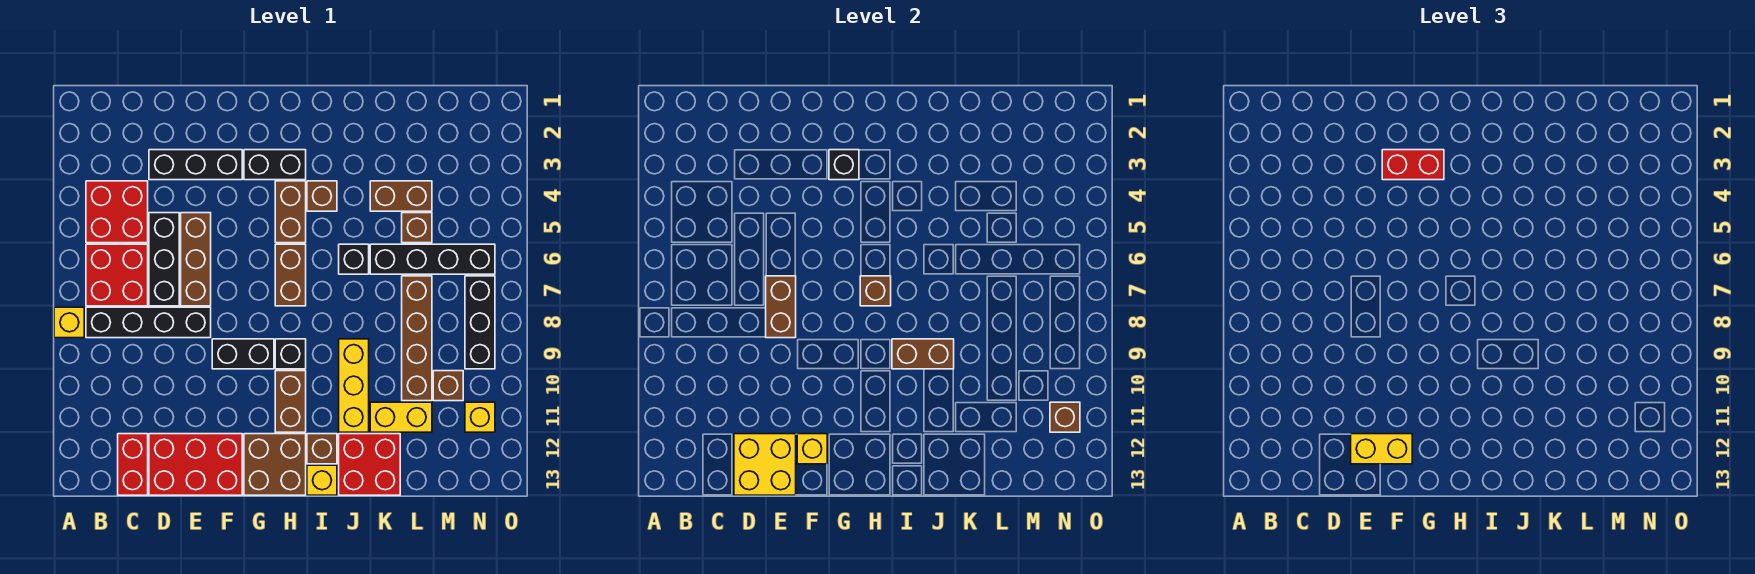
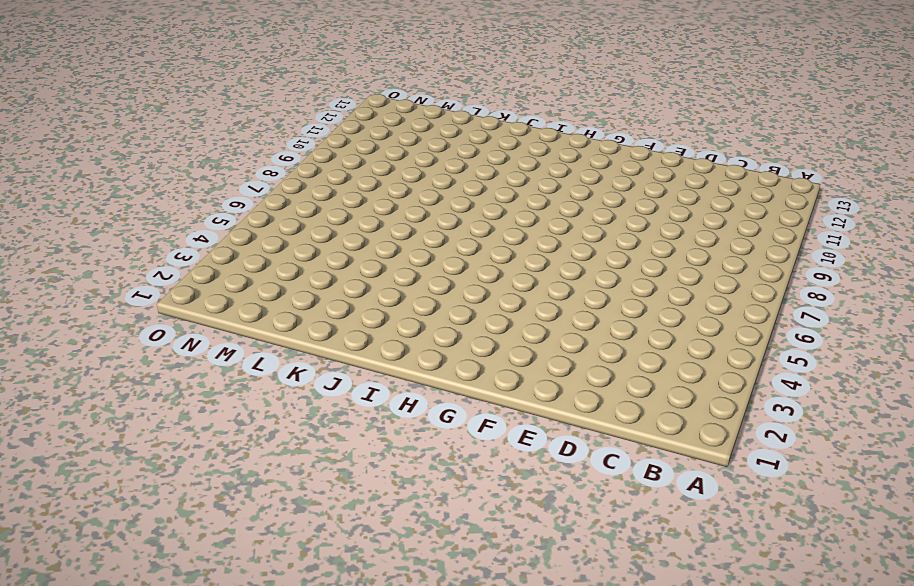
none -> yellow 1x1 brick [54,307,84,338]
none -> red 2x2 brick [86,181,148,243]
none -> red 2x2 brick [86,244,148,306]
none -> black 1x4 brick [86,307,211,338]

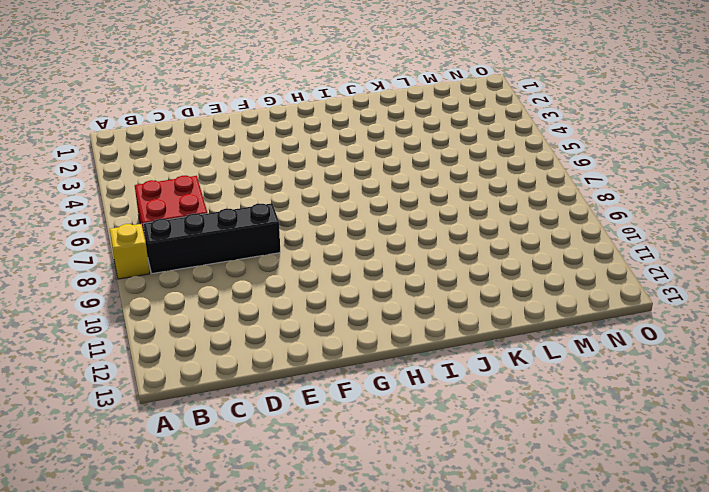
none -> red 2x2 brick [86,181,148,243]
none -> red 1x2 brick [118,434,148,495]
none -> black 1x3 brick [149,150,242,180]
none -> black 1x3 brick [149,213,179,306]

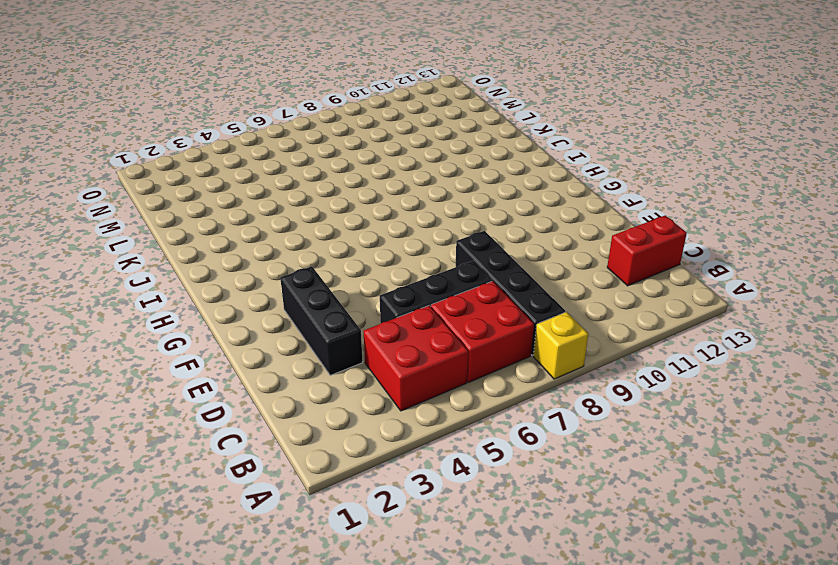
none -> red 2x3 brick [149,434,242,495]
none -> brown 1x3 brick [181,213,211,306]
none -> black 1x2 brick [212,339,274,369]
none -> black 1x2 brick [244,150,306,180]

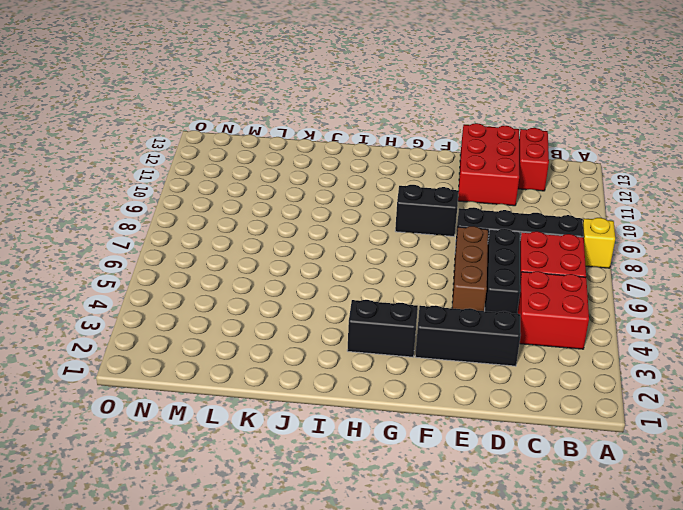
red 2x3 brick [458,123,519,206] -> red 2x3 brick turned to [149,434,242,495]
none -> brown 2x2 brick [244,434,306,495]
none -> brown 1x2 brick [275,181,306,243]
none -> brown 1x2 brick [275,244,306,306]
none -> black 1x1 brick [275,339,306,369]

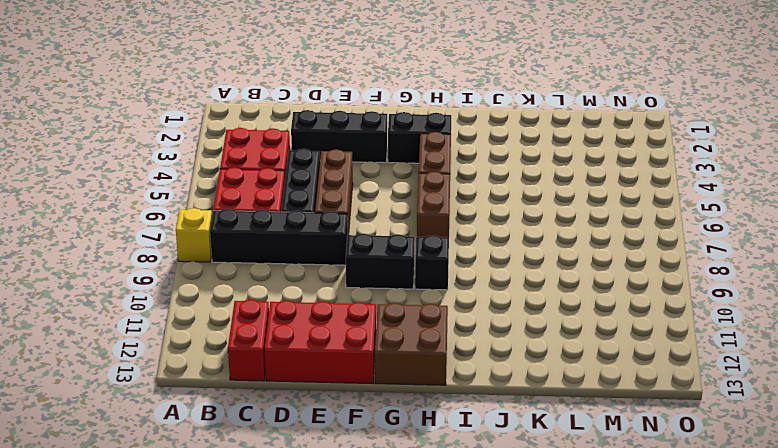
none -> brown 1x2 brick [275,371,306,432]
none -> brown 1x1 brick [307,181,337,211]
none -> brown 1x1 brick [307,434,337,464]
none -> yellow 1x1 brick [307,465,337,495]

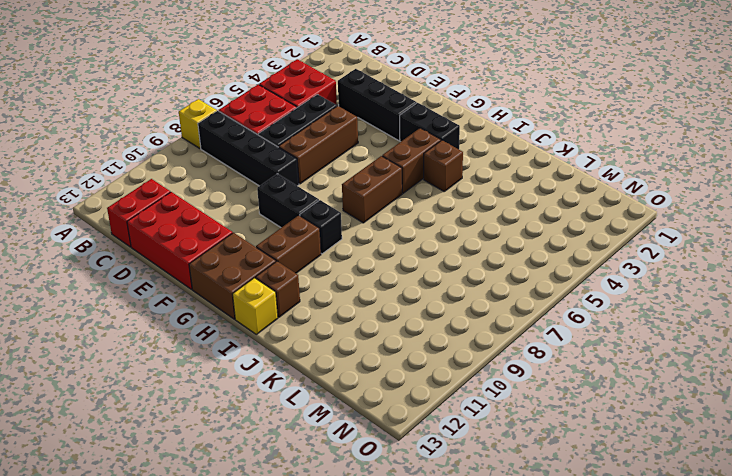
none -> black 1x1 brick [339,244,369,274]
none -> yellow 1x3 brick [339,339,369,432]
none -> red 2x2 brick [339,434,400,495]
none -> brown 1x2 brick [370,181,432,211]

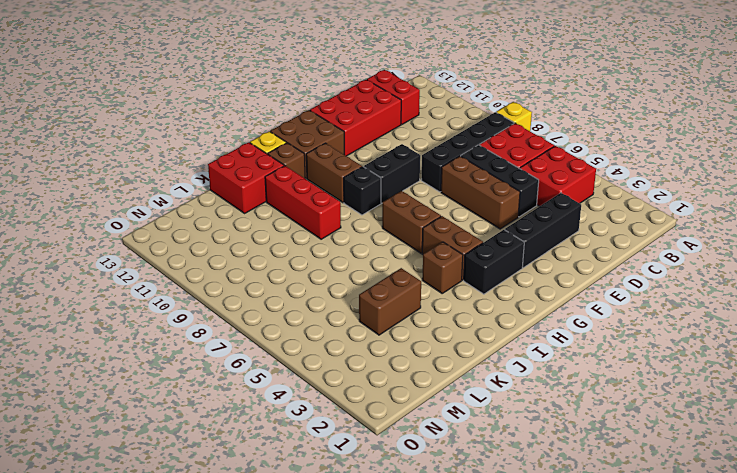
red 1x3 brick [265,166,341,239] -> yellow 1x3 brick [339,339,369,432]
none -> black 1x1 brick [339,244,369,274]
none -> black 1x4 brick [370,244,495,274]
none -> yellow 1x2 brick [370,402,432,432]
none -> brown 1x1 brick [402,213,432,243]

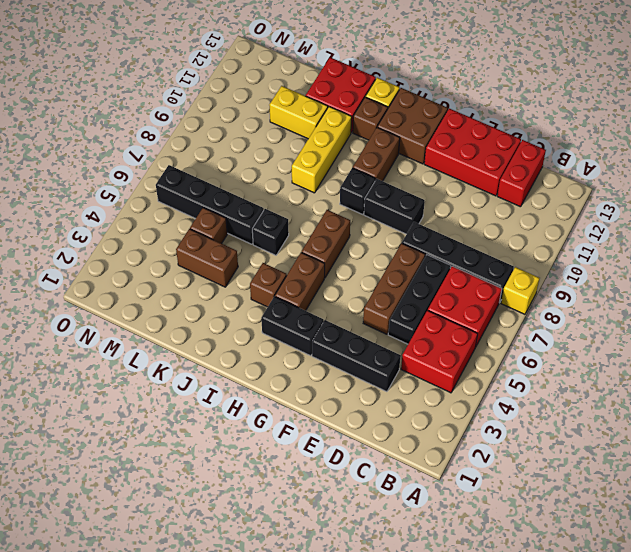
none -> brown 1x4 brick [402,276,432,401]
none -> brown 1x1 brick [433,371,463,401]
none -> black 1x3 brick [465,276,495,369]
none -> yellow 1x1 brick [465,402,495,432]

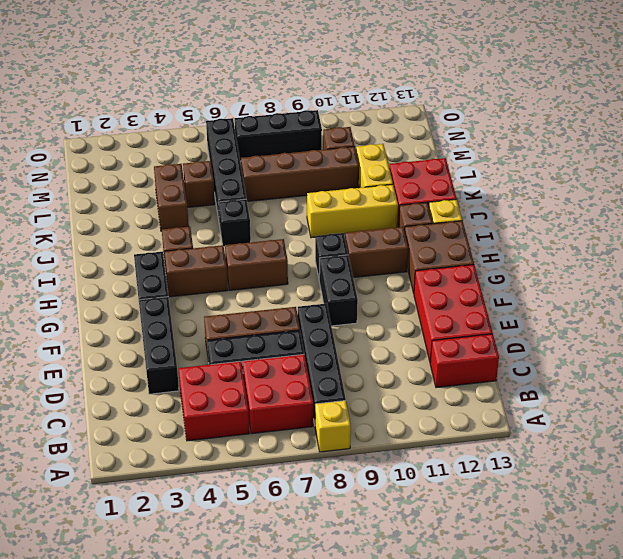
none -> yellow 1x1 brick [465,402,495,432]
none -> yellow 2x2 brick [734,434,796,495]
none -> brown 1x2 brick [766,276,796,338]
none -> yellow 1x1 brick [797,434,827,464]

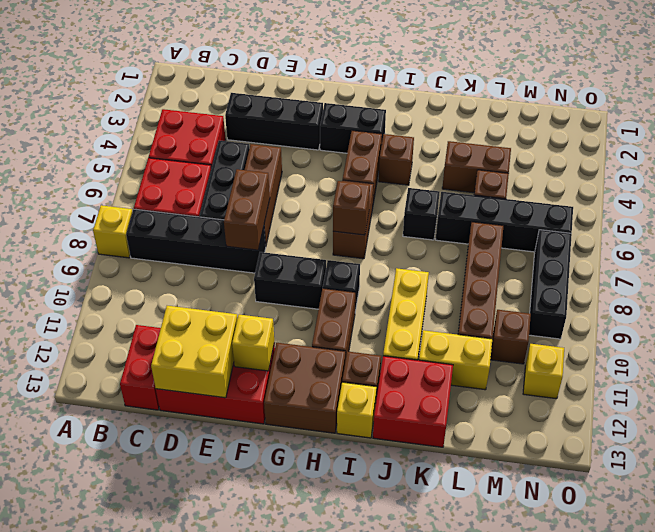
none -> black 1x1 brick [829,150,859,180]
none -> brown 1x2 brick [892,339,954,369]
none -> brown 1x1 brick [1050,402,1080,432]
none -> yellow 1x2 brick [1351,434,1412,464]

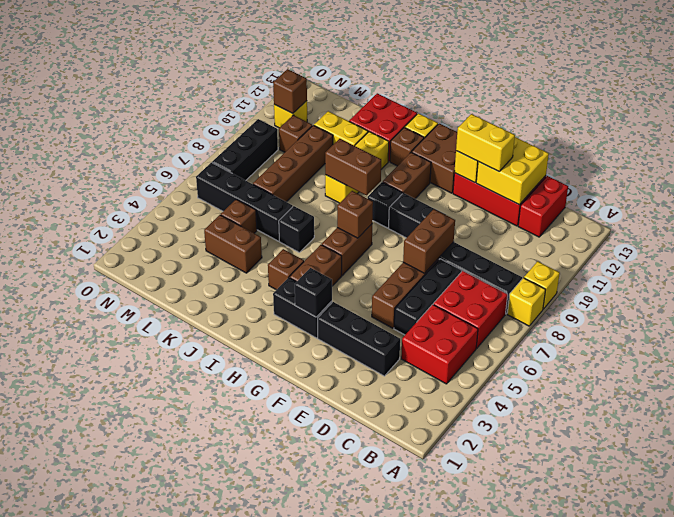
yellow 1x1 brick [524,261,560,309] -> none
none -> red 1x2 brick [1382,150,1444,180]

